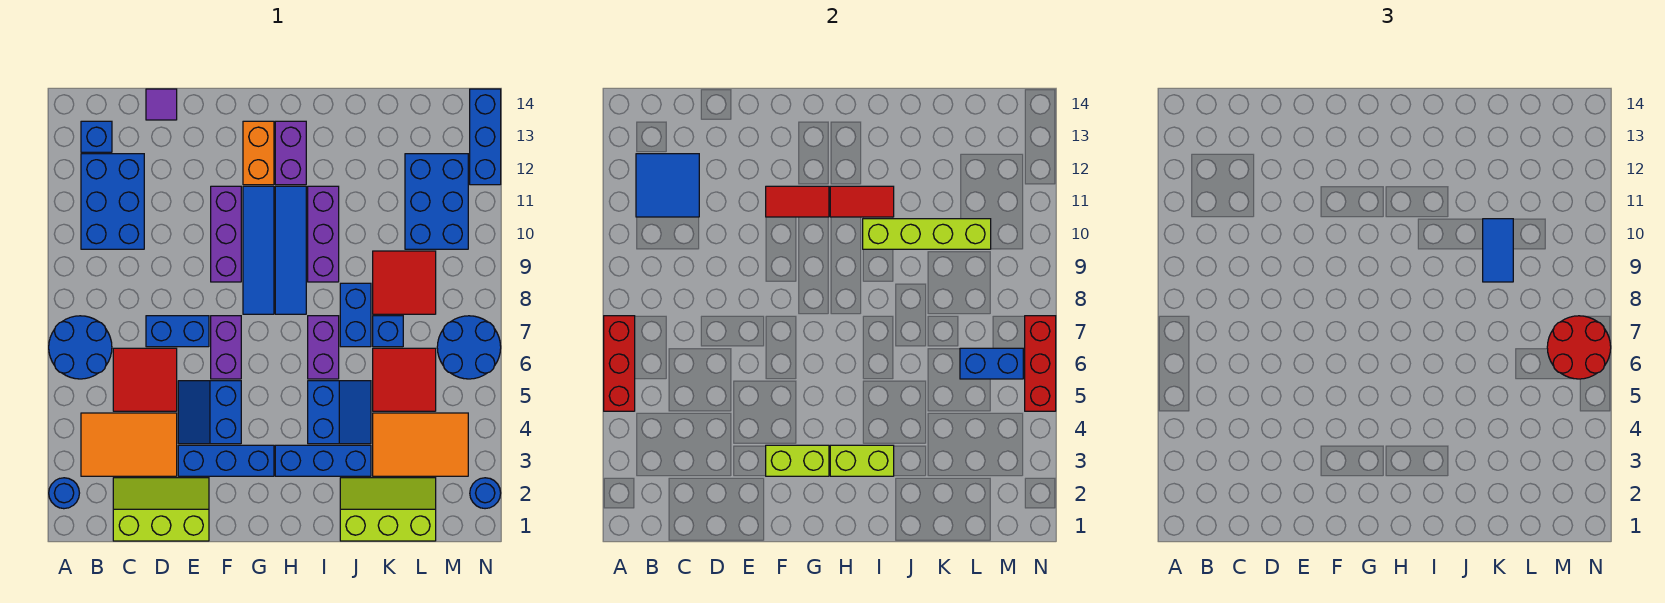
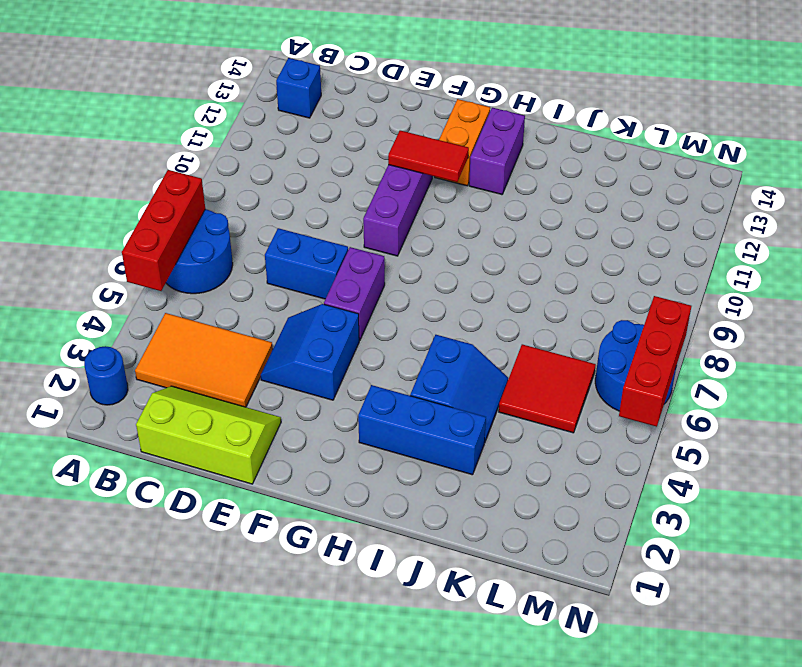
none -> blue 2x3 brick [81,154,144,249]
none -> red 2x2 tile [113,348,177,411]
none -> purple 1x1 tile [146,89,177,120]
none -> blue 1x3 brick [178,445,274,476]

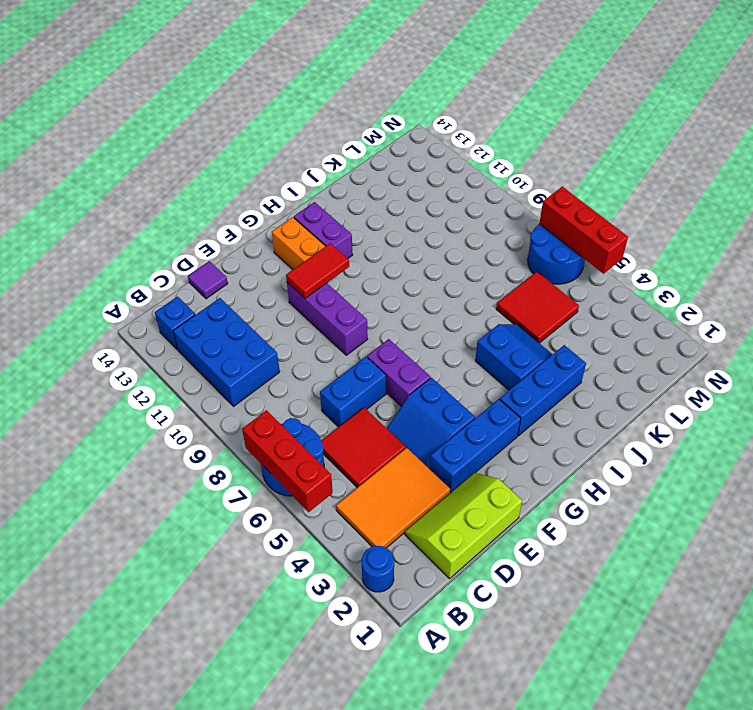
none -> blue 1x4 tile [243,186,274,314]
none -> blue 1x4 tile [275,186,306,314]
none -> purple 1x2 brick [308,316,339,379]
none -> purple 1x3 brick [308,186,339,282]

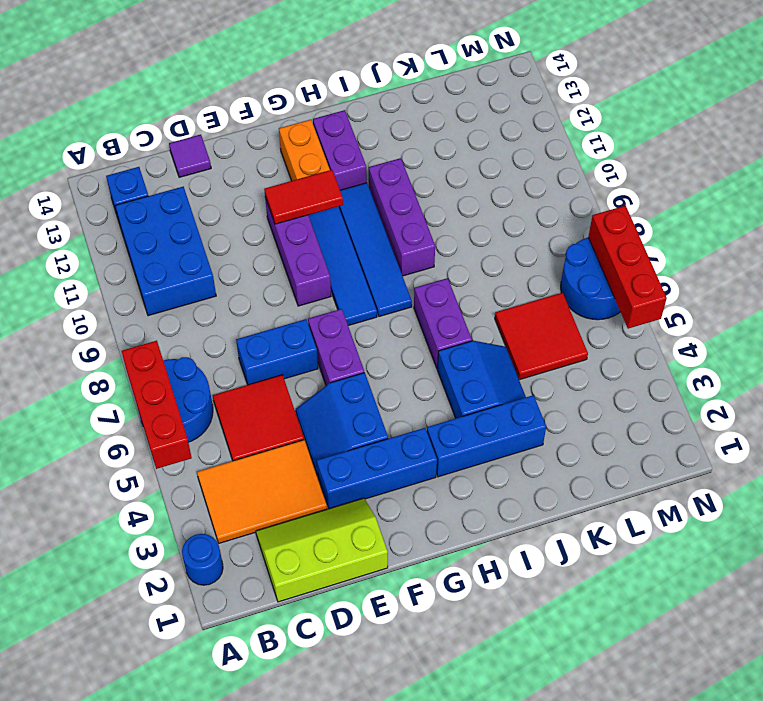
none -> lime 2x3 slope [340,478,436,541]
none -> blue 1x2 brick [340,283,371,347]
none -> orange 2x3 tile [373,413,468,476]
none -> blue 1x1 brick [373,316,403,347]

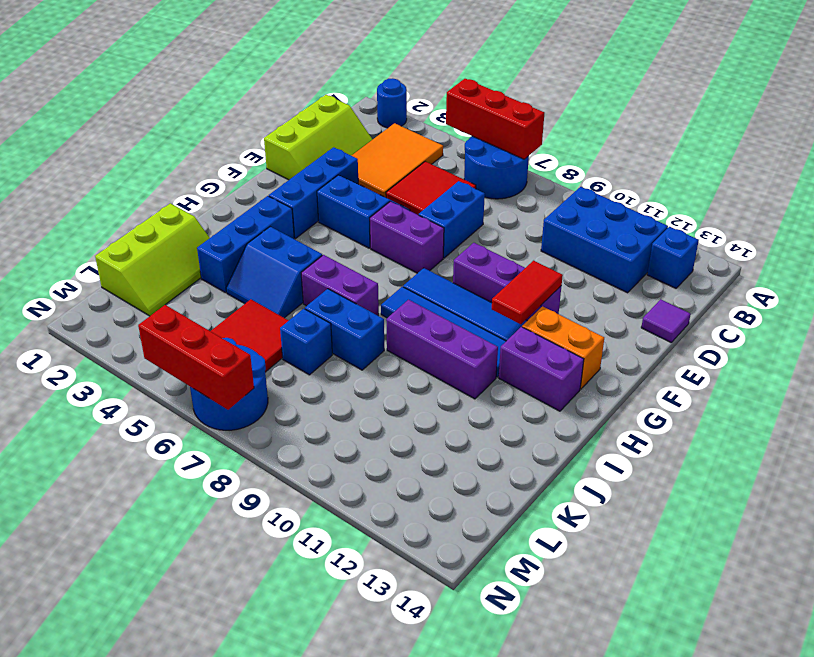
none -> orange 2x3 tile [373,413,468,476]
none -> red 2x2 tile [373,251,436,314]
none -> blue 2x3 brick [405,154,468,249]
none -> blue 1x1 round brick [470,478,501,509]

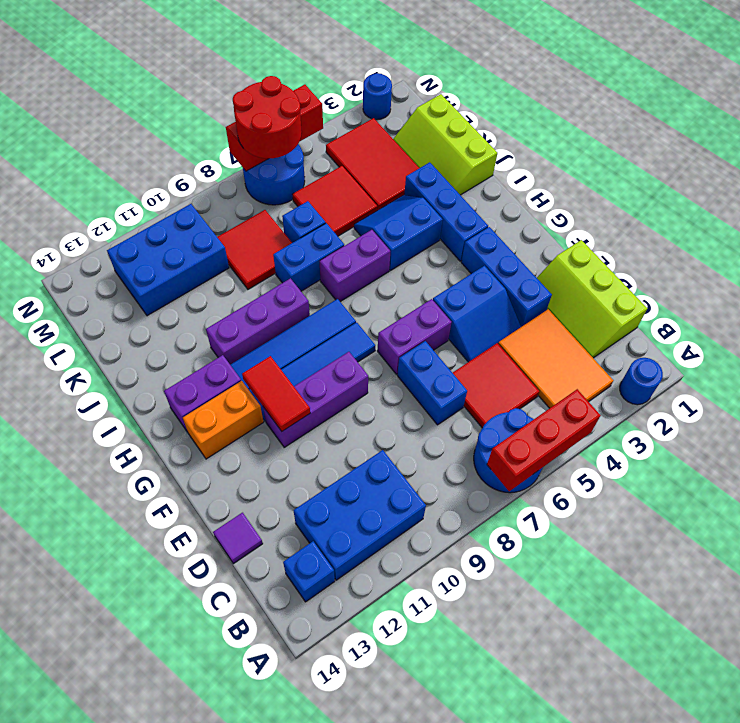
red 2x3 tile [326,118,419,210] -> orange 2x3 tile [373,413,468,476]
none -> blue 1x3 brick [470,89,501,185]
none -> blue 2x2 tile [636,154,699,217]
none -> lime 1x2 brick [766,445,829,476]
none -> lime 1x2 brick [830,445,894,476]

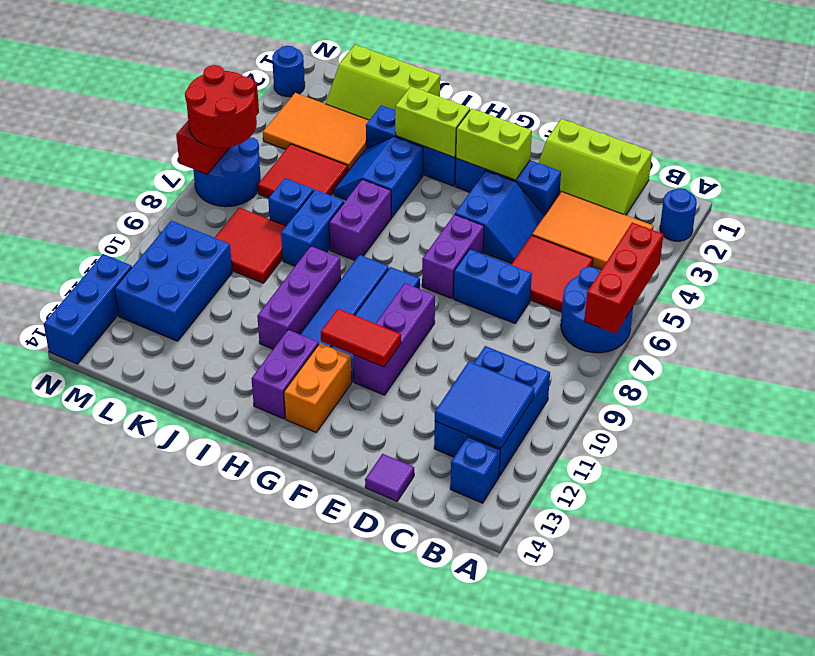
none -> red 1x2 tile [830,186,894,217]
none -> lime 1x4 brick [863,219,991,249]
none -> blue 1x2 brick [960,348,1023,379]
none -> blue 1x2 tile [1483,219,1513,282]

